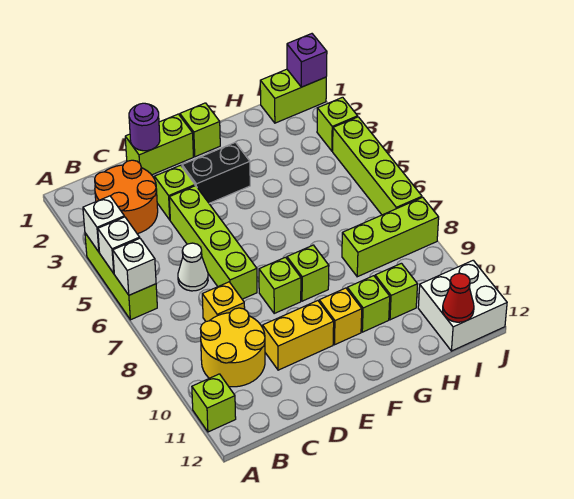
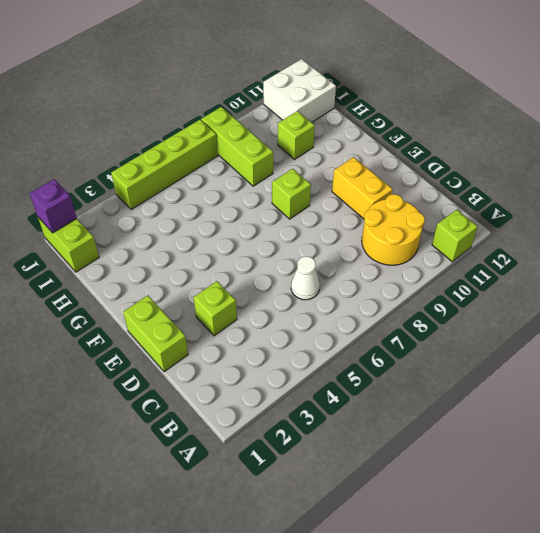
none -> lime 1x3 brick [85,233,157,320]
none -> orange 2x2 round brick [95,160,158,234]
none -> yellow 1x1 brick [202,282,245,321]

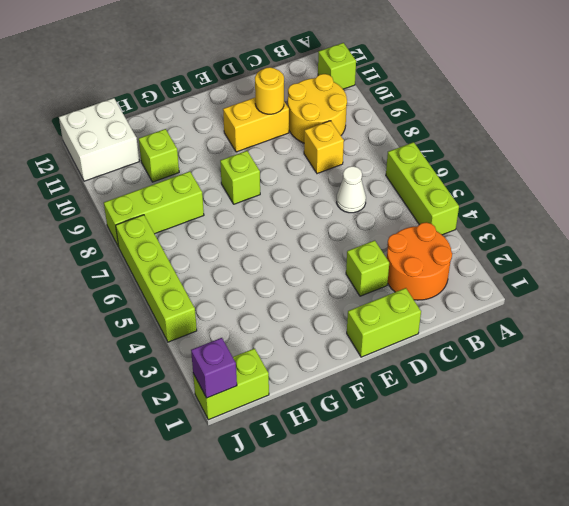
yellow 1x1 round brick [255,67,284,114] -> none
none -> lime 1x4 brick [169,186,257,299]
none -> black 1x2 brick [182,142,250,203]
none -> lime 1x1 brick [259,257,301,313]

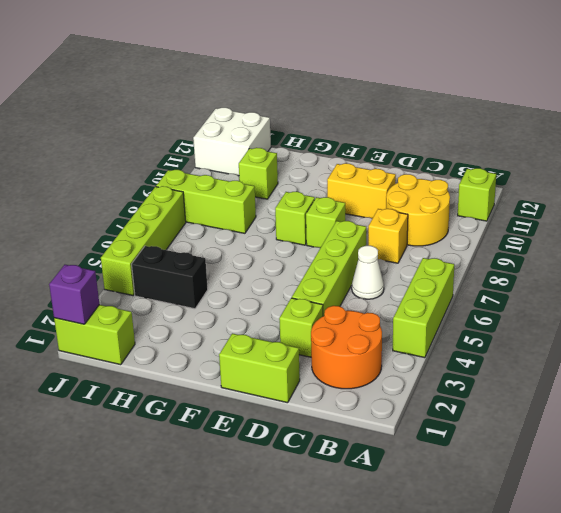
black 1x2 brick [132,246,208,309] -> black 1x2 brick moved to [182,142,250,203]
none -> lime 1x1 brick [180,103,220,157]
none -> yellow 1x1 brick [319,288,362,345]
none -> lime 1x1 brick [347,276,390,332]

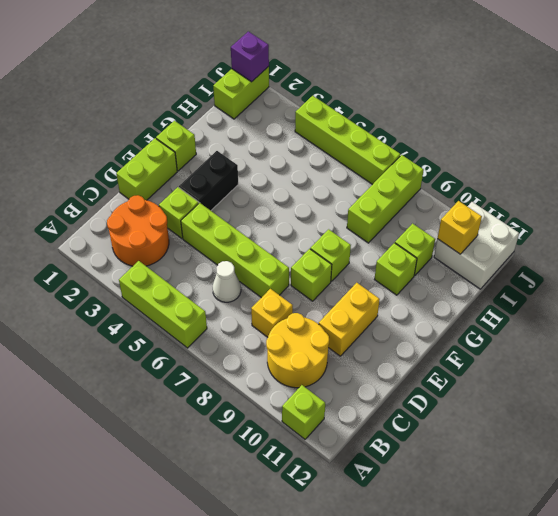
yellow 1x1 brick [437,201,482,254] -> yellow 1x1 brick moved to [319,288,362,345]
none -> lime 1x1 brick [317,97,358,151]
none -> white 1x1 brick [83,196,124,252]
none -> white 1x1 brick [98,217,140,273]

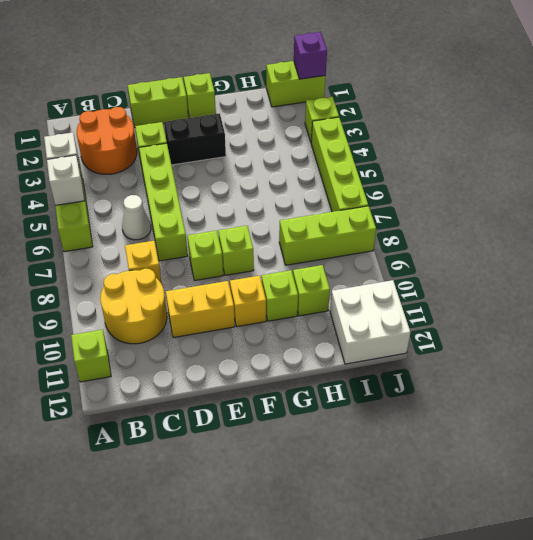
none -> white 1x1 brick [113,238,156,295]
none -> purple 1x1 round brick [129,103,160,151]
none -> red 1x1 cone [443,273,474,322]

